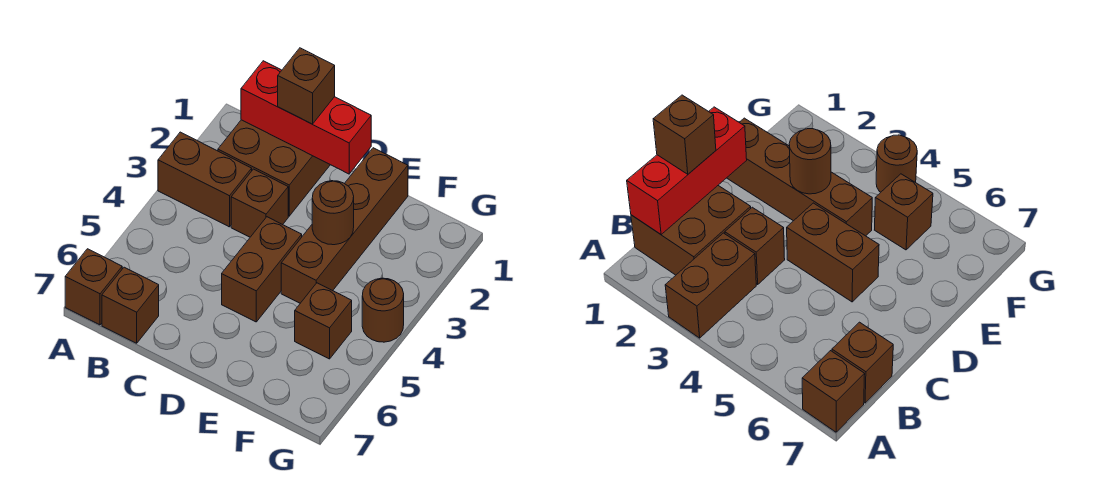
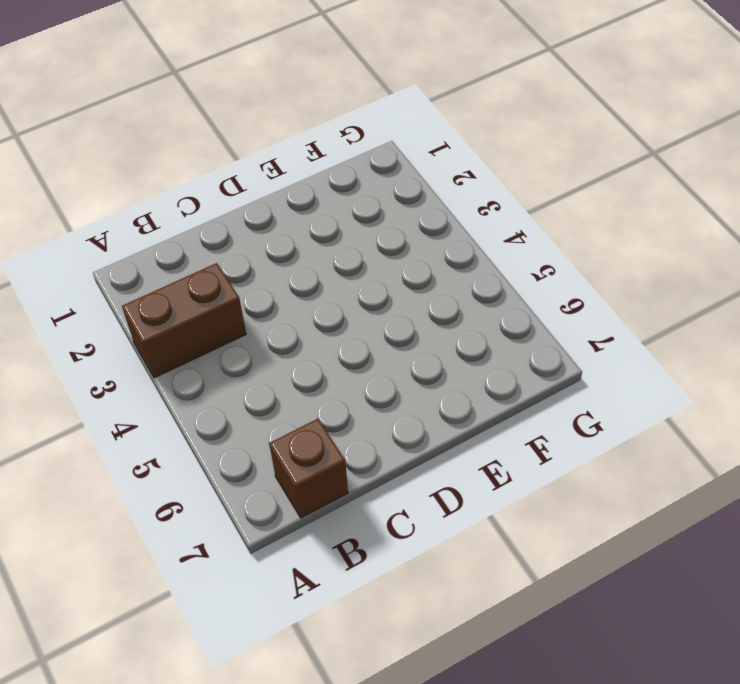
none -> brown 1x1 brick [65,249,122,325]
none -> brown 2x2 brick [218,120,330,216]
none -> brown 1x1 brick [231,169,288,237]

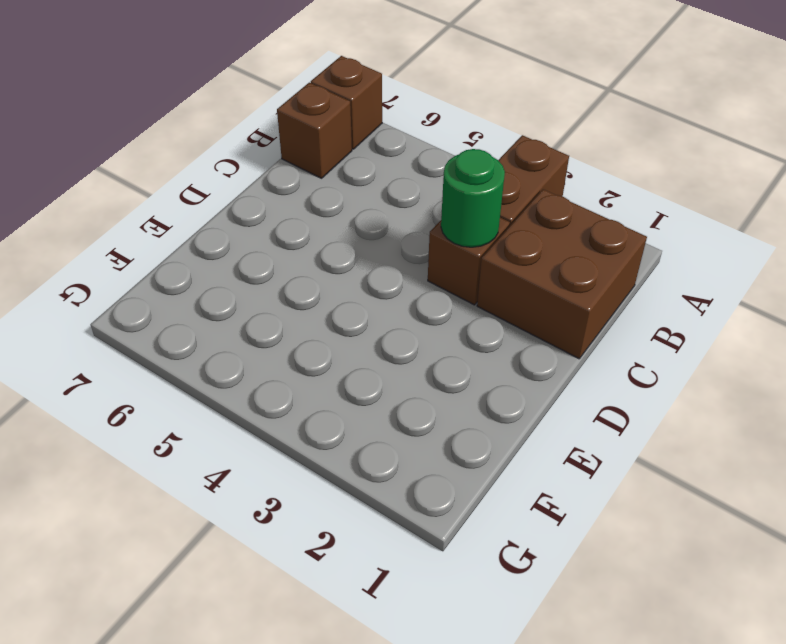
green 1x1 round brick [441,149,505,247] -> none
none -> brown 1x2 brick [222,217,302,322]
none -> brown 1x4 brick [281,148,408,303]
none -> brown 1x1 brick [295,283,352,359]

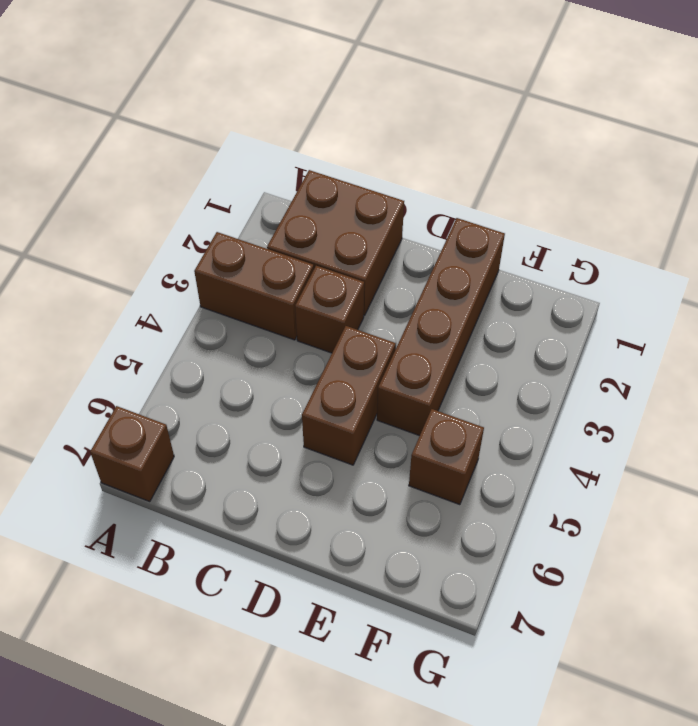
none -> brown 1x1 brick [102,267,159,343]
none -> brown 1x1 round brick [362,278,404,342]
none -> red 1x3 brick [241,61,371,174]

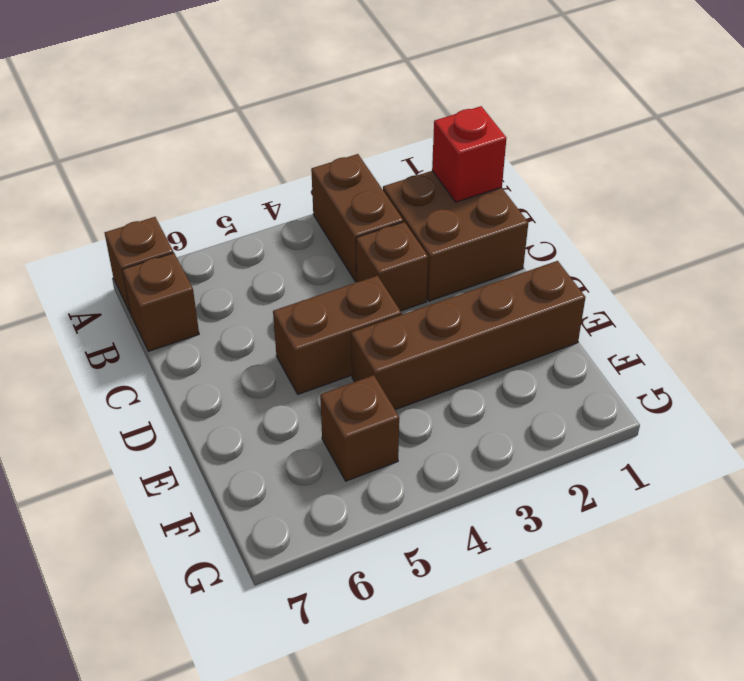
red 1x1 brick [432,106,506,202] -> red 1x3 brick [241,61,371,174]
none -> brown 1x1 round brick [362,278,404,342]
none -> brown 1x1 round brick [312,181,354,245]
none -> brown 1x1 brick [278,48,335,124]

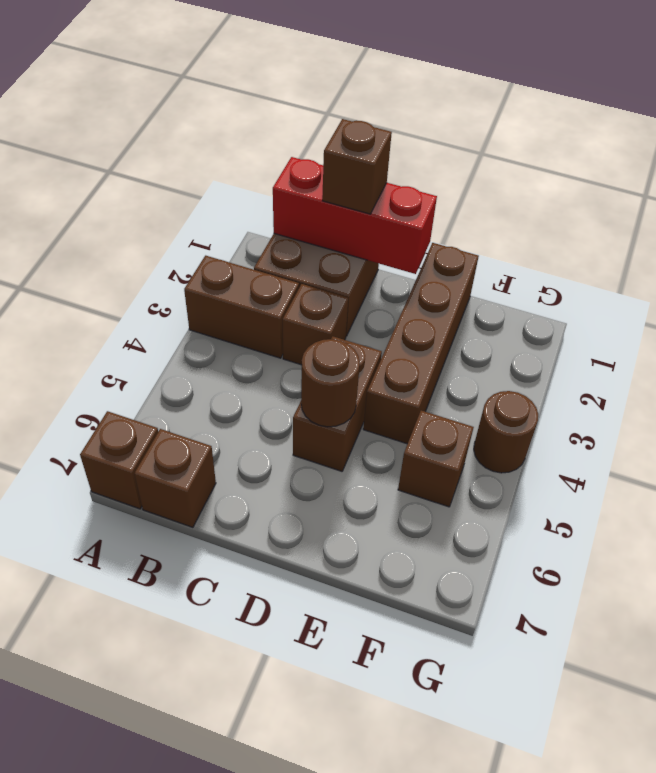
brown 1x1 round brick [301,339,360,427] -> brown 1x1 round brick moved to [312,181,354,245]

